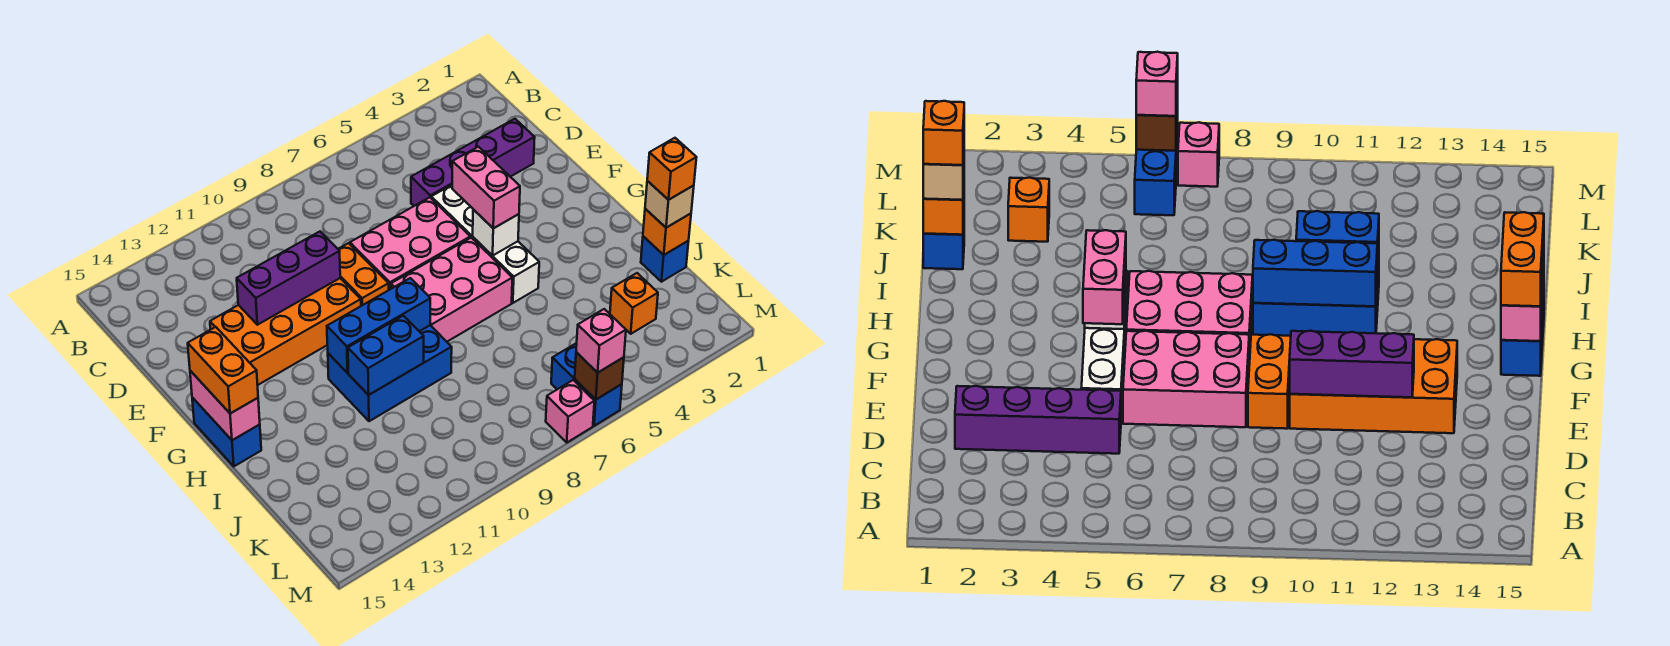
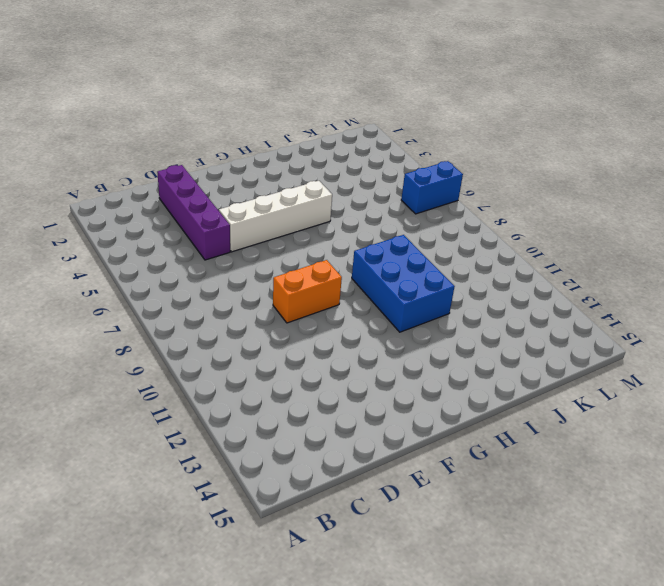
none -> pink 2x3 brick [350,197,470,290]
none -> orange 2x4 brick [210,278,361,385]
none -> pink 2x3 brick [391,238,512,342]

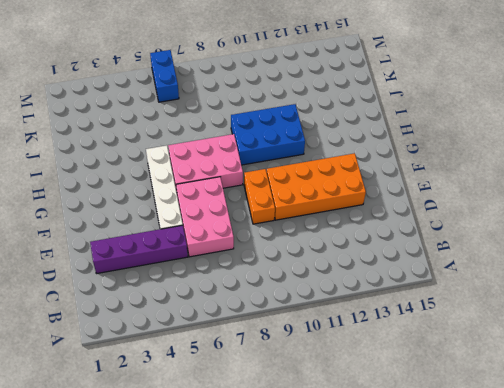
pink 2x3 brick [176,177,234,257] -> pink 2x3 brick turned to [350,197,470,290]
none -> blue 1x2 brick [192,398,261,466]
none -> blue 1x1 brick [641,236,689,282]
none -> orange 1x1 brick [610,273,658,334]

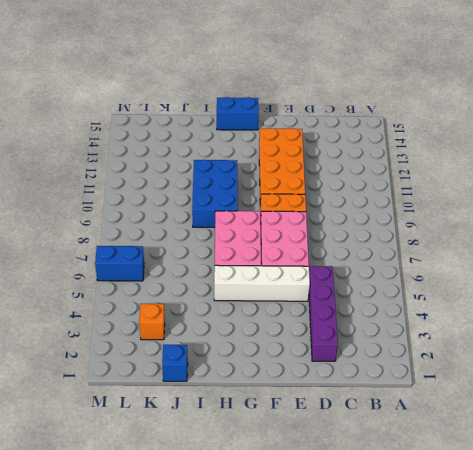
none -> pink 1x1 brick [546,380,594,442]
none -> purple 1x3 brick [237,232,340,325]
none -> white 1x1 brick [473,210,519,256]

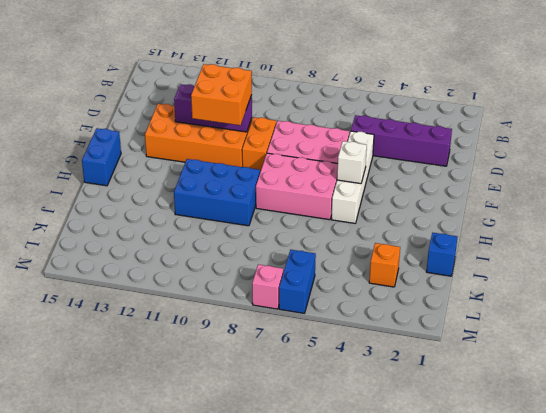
orange 2x2 brick [191,64,252,125] -> none
none -> pink 1x2 brick [190,371,260,440]
none -> blue 1x3 brick [327,278,430,373]
none -> blue 1x2 brick [348,316,424,395]

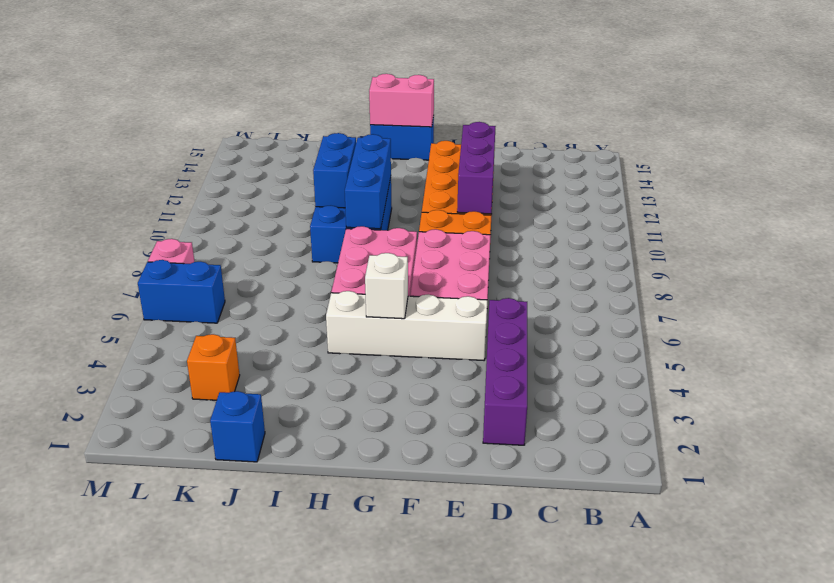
none -> orange 1x1 brick [643,209,691,255]
none -> brown 1x1 brick [575,352,624,399]
none -> pink 1x2 brick [452,147,520,228]

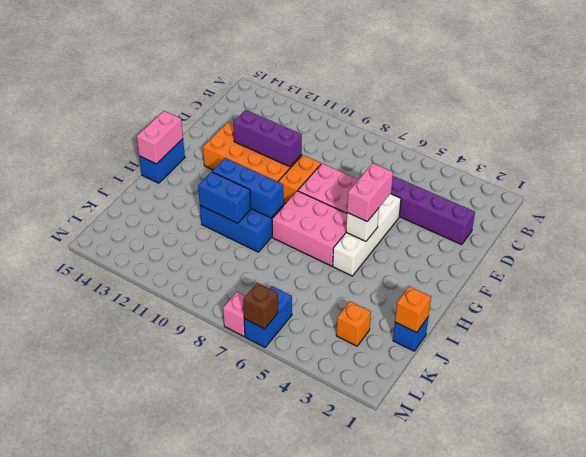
none -> orange 1x2 brick [188,327,258,414]
none -> tan 1x1 brick [645,181,694,228]
none -> pink 1x1 brick [576,309,626,373]

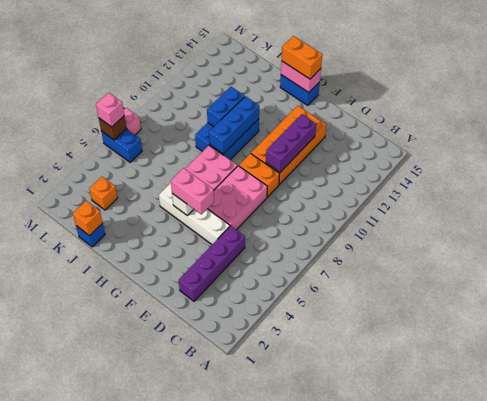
none -> tan 1x1 brick [645,181,694,228]
none -> orange 1x1 brick [647,138,697,200]

